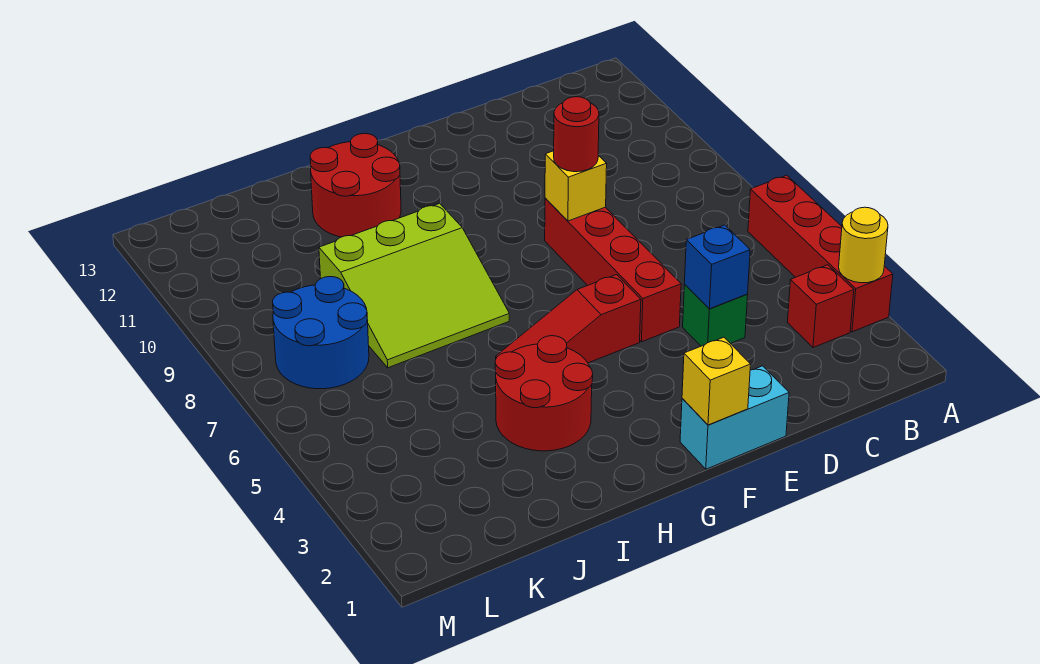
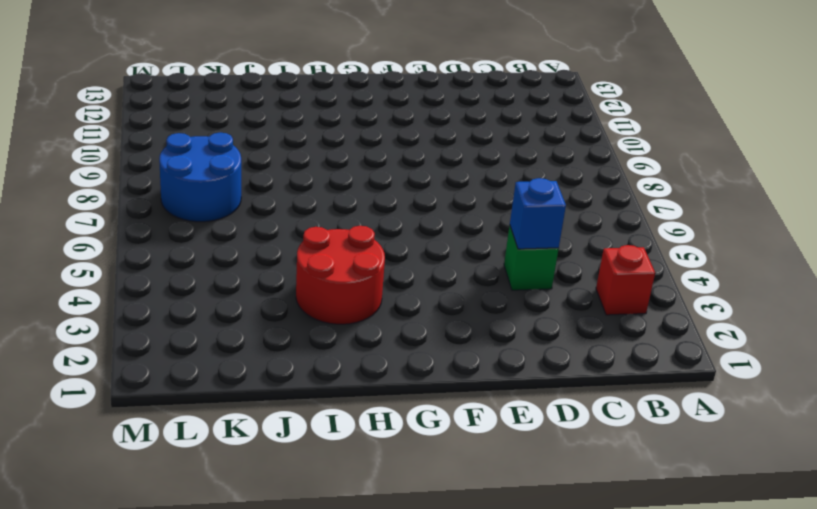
none -> red 1x4 brick [748,175,893,332]
none -> cyan 1x2 brick [680,366,789,469]
none -> red 1x4 brick [545,198,681,342]

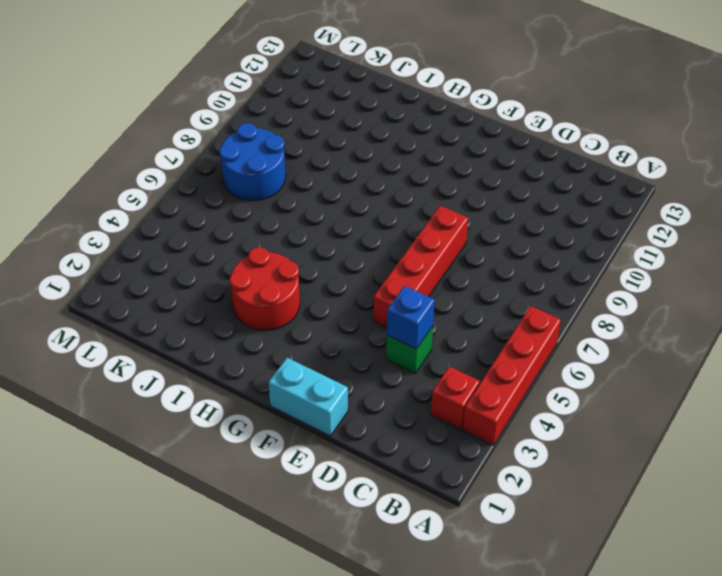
none -> red 1x3 slope [496,275,641,363]
none -> lime 3x3 slope [319,203,509,368]
none -> red 2x2 round brick [310,134,401,237]

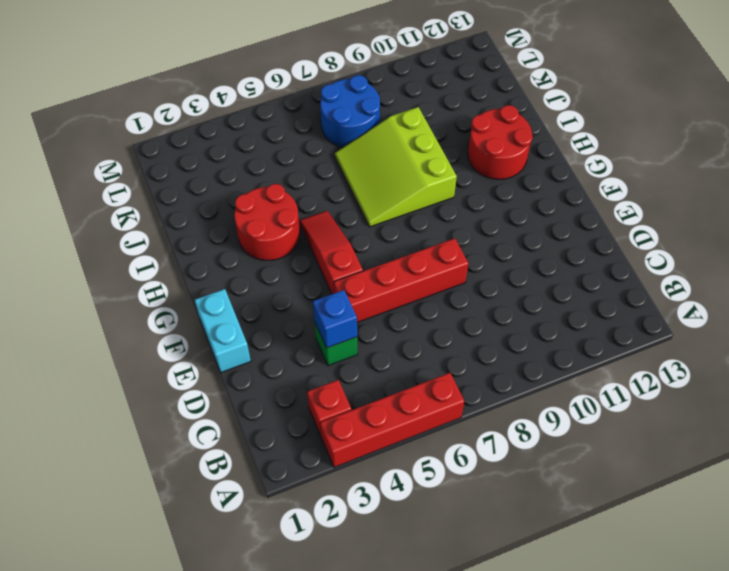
none -> yellow 1x1 round brick [839,207,888,283]
none -> yellow 1x1 brick [545,151,607,221]
none -> yellow 1x1 brick [682,337,751,425]

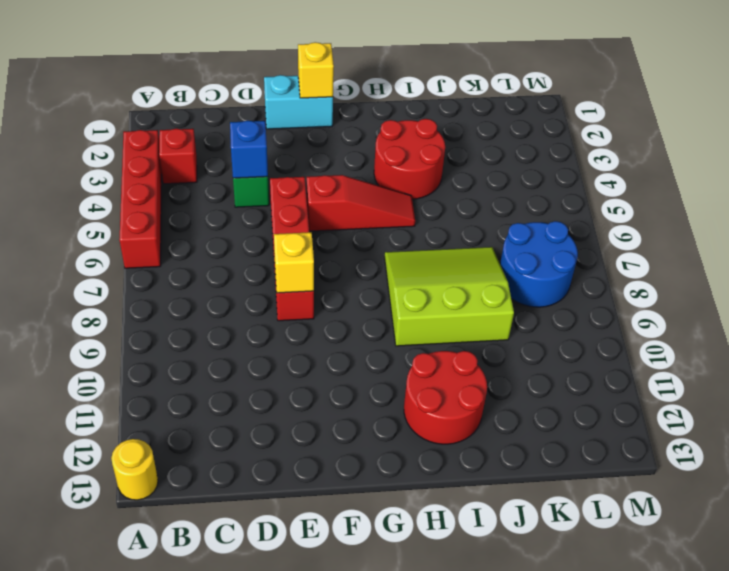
yellow 1x1 round brick [111,439,158,500] -> yellow 1x1 round brick moved to [839,207,888,283]
none -> red 1x1 round brick [554,97,599,172]

